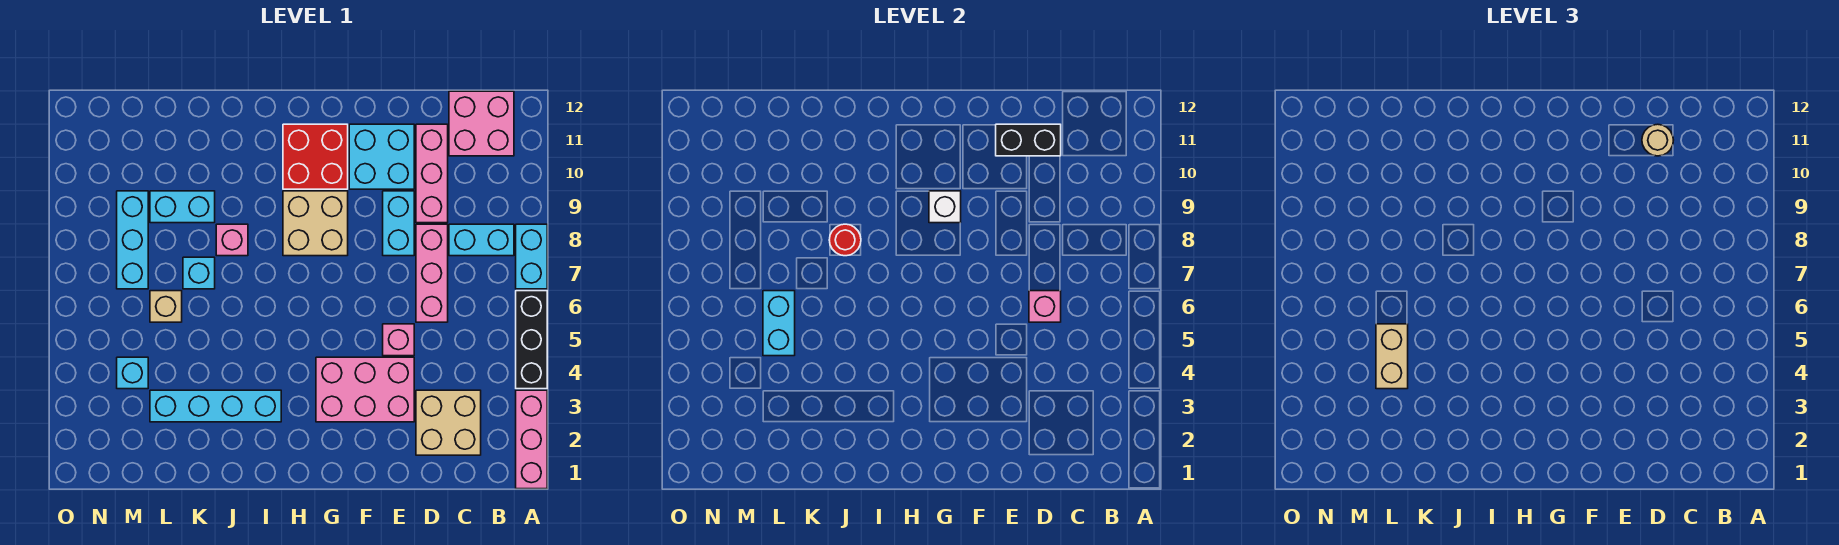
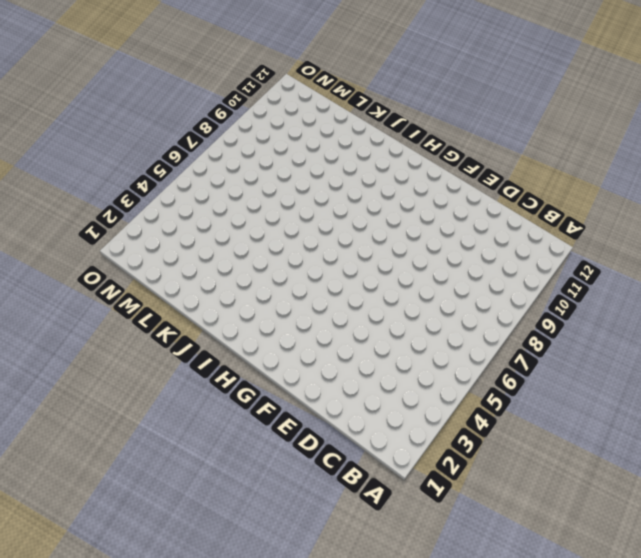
none -> pink 1x3 brick [516,390,547,489]
none -> black 1x3 brick [516,291,547,389]
none -> cyan 1x2 brick [516,224,547,289]

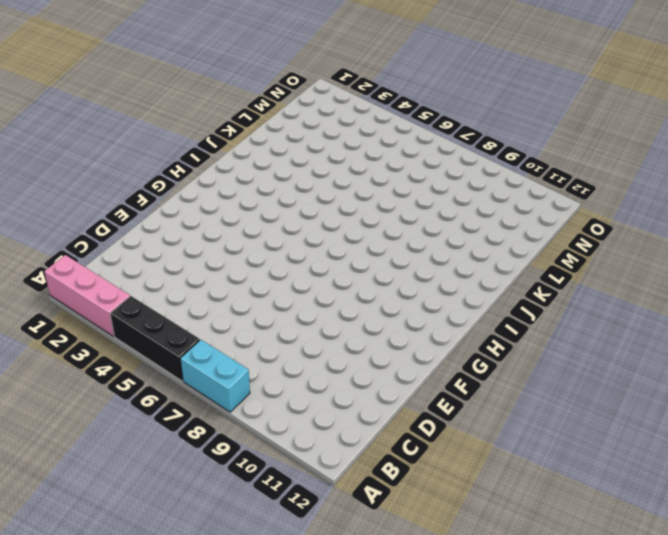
none -> cyan 1x2 brick [449,224,514,256]
none -> pink 2x2 brick [449,91,514,156]
none -> tan 2x2 brick [416,390,481,455]

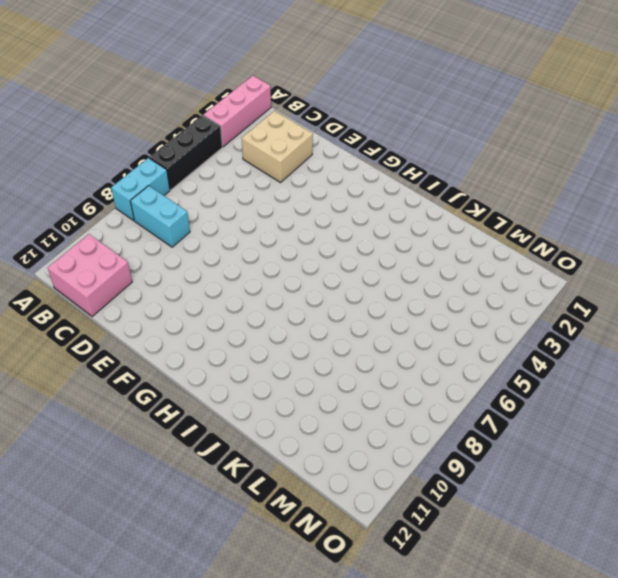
none -> pink 1x3 brick [416,224,448,322]
none -> pink 1x3 brick [416,124,448,223]
none -> pink 2x3 brick [316,357,414,422]

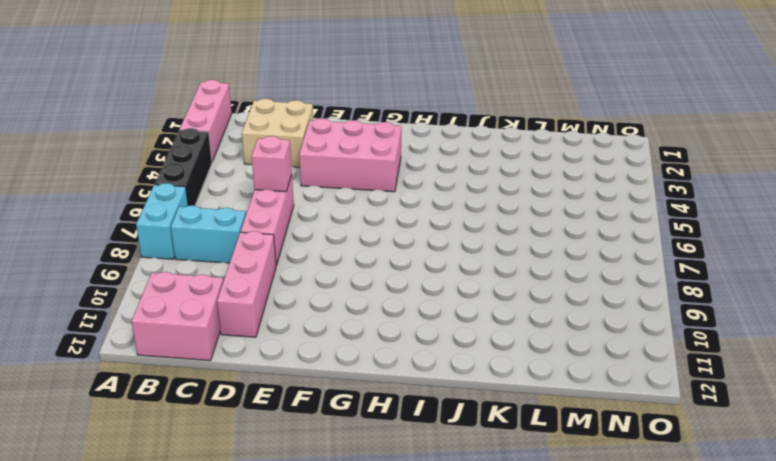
none -> pink 1x1 brick [383,324,414,356]
none -> cyan 1x2 brick [383,191,414,256]
none -> cyan 2x2 brick [349,124,414,189]

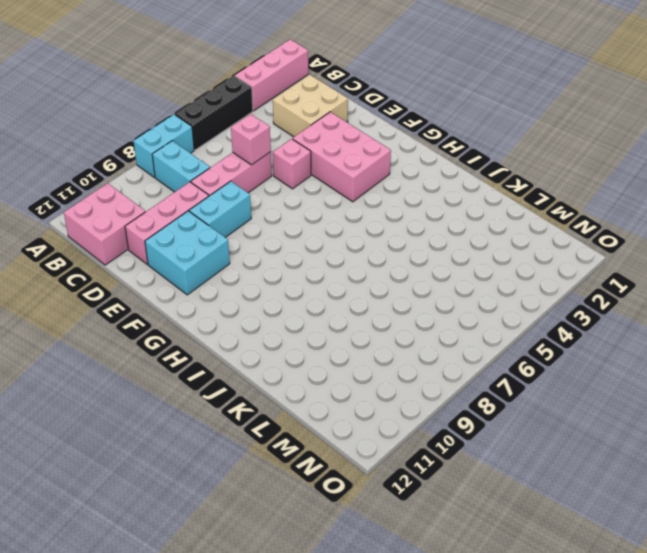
none -> tan 2x2 brick [283,191,348,256]
none -> red 2x2 brick [283,124,348,189]
none -> cyan 1x4 brick [150,390,281,422]

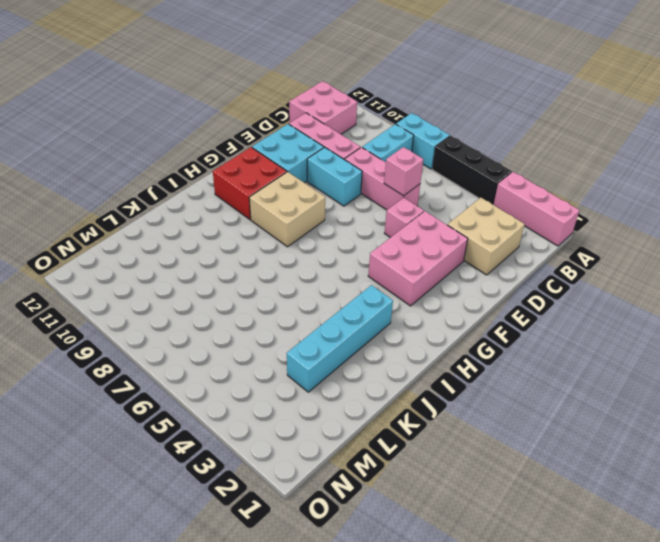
none -> pink 1x1 brick [216,224,248,256]
none -> cyan 1x1 brick [183,257,215,289]
none -> cyan 1x2 brick [150,191,215,223]

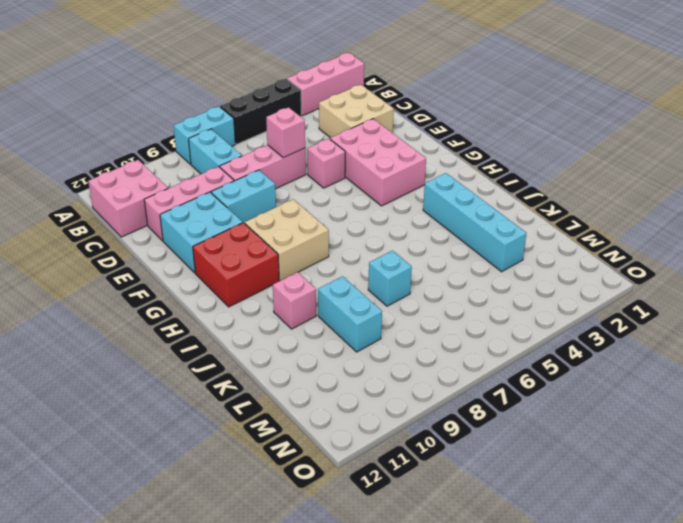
pink 1x1 brick [273,272,316,329] -> pink 1x1 brick moved to [216,224,248,256]
none -> tan 1x1 brick [150,291,182,322]
none -> cyan 1x1 brick [117,357,148,389]
none -> cyan 1x3 brick [117,191,148,289]

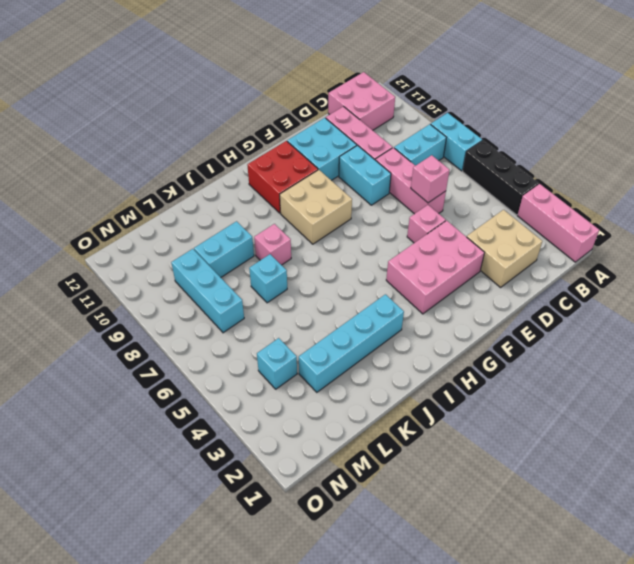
none -> tan 1x1 brick [150,291,182,322]
none -> black 1x2 brick [996,124,1061,156]
none -> white 1x1 brick [929,191,961,223]

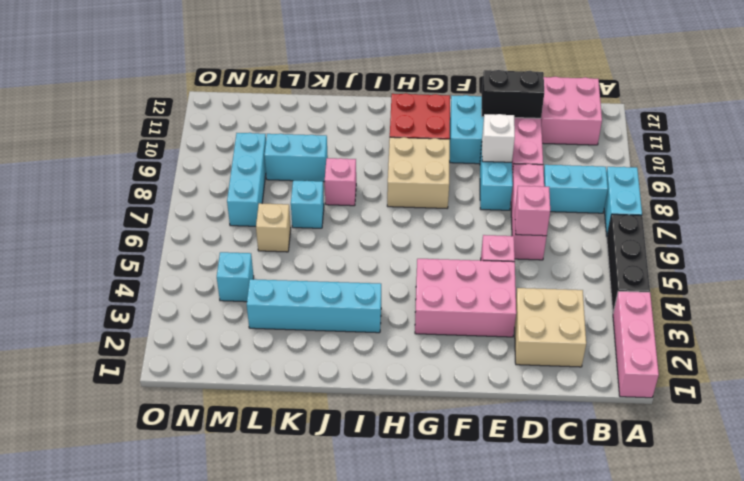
white 1x1 brick [482,114,515,162] -> white 1x1 brick moved to [929,191,961,223]
none -> red 1x1 round brick [829,224,861,256]
none -> cyan 1x2 brick [763,291,795,356]
none -> tan 1x1 round brick [1642,124,1673,156]

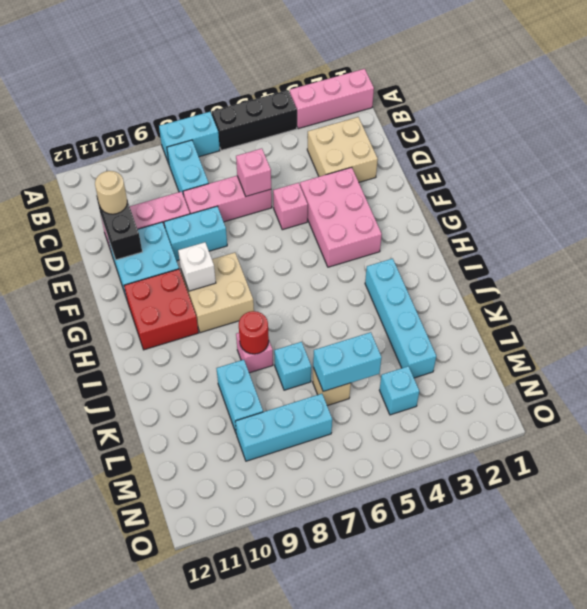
none -> pink 2x2 brick [449,91,514,156]
none -> tan 1x2 brick [1376,324,1408,389]

